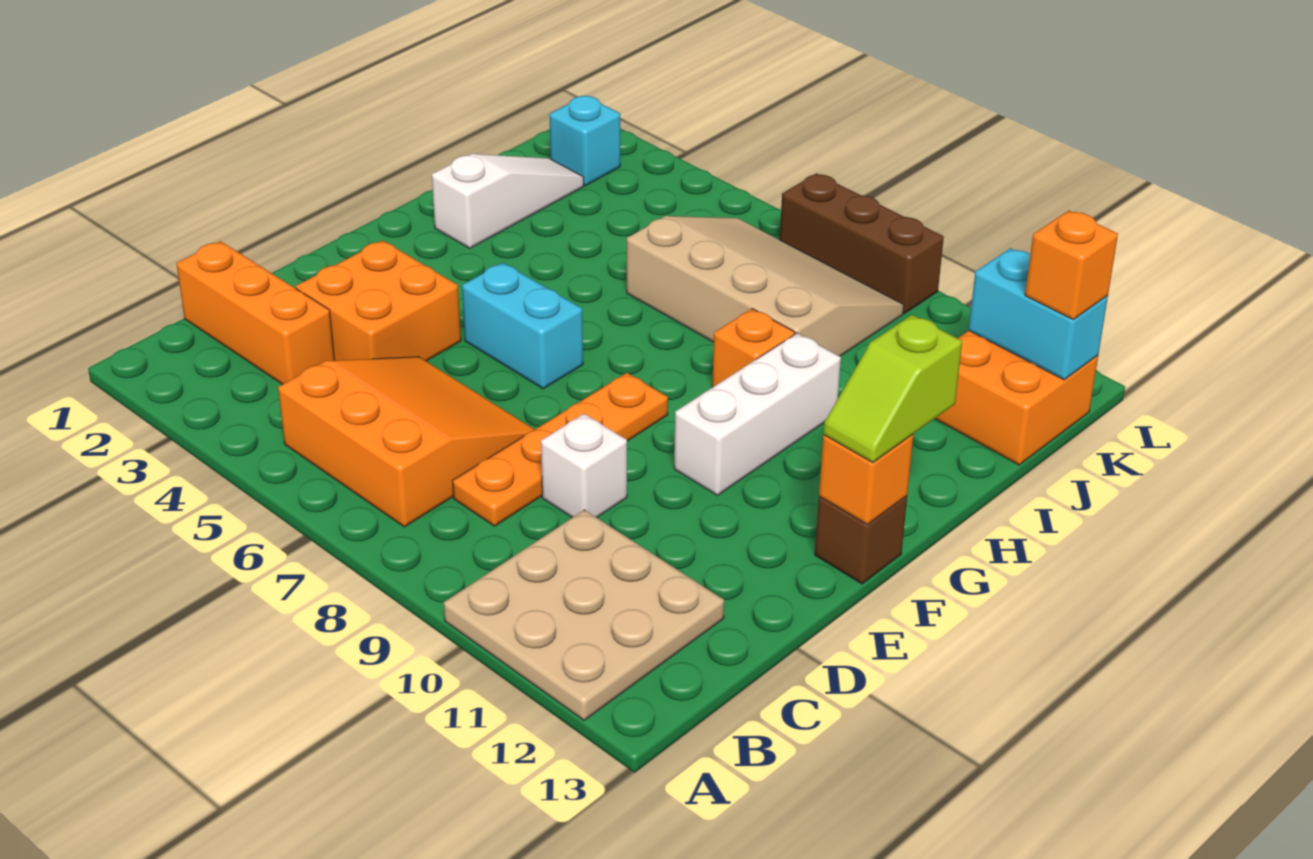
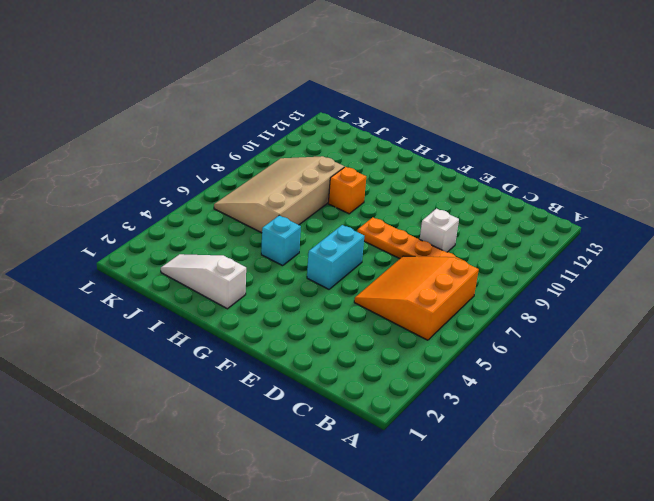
cyan 1x1 brick [261,215,301,266] -> cyan 1x1 brick moved to [550,96,620,186]
none -> tan 3x3 plate [444,510,724,720]
none -> orange 1x3 brick [176,241,335,384]
none -> orange 2x2 brick [296,240,461,361]

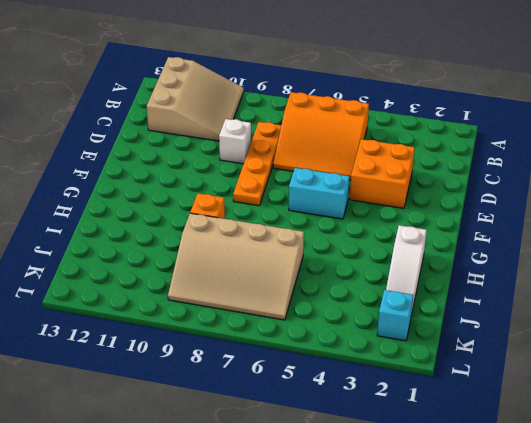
tan 3x3 slope [147,57,244,141] -> tan 3x3 plate [444,510,724,720]
none -> orange 1x3 brick [176,241,335,384]
none -> white 1x3 brick [674,333,841,495]
none -> brown 1x1 brick [815,496,907,584]

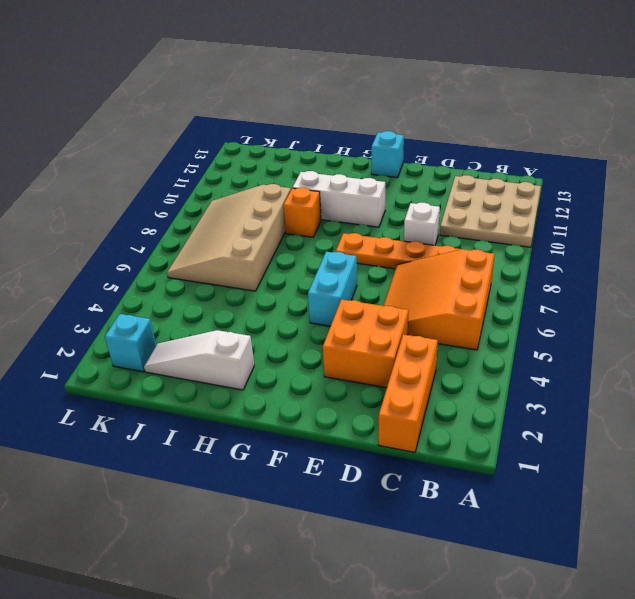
cyan 1x1 brick [372,131,404,178] -> brown 1x1 brick [815,496,907,584]
none -> orange 2x2 brick [935,331,1098,465]
none -> brown 1x3 brick [780,173,944,313]
none -> orange 1x1 brick [819,435,913,524]

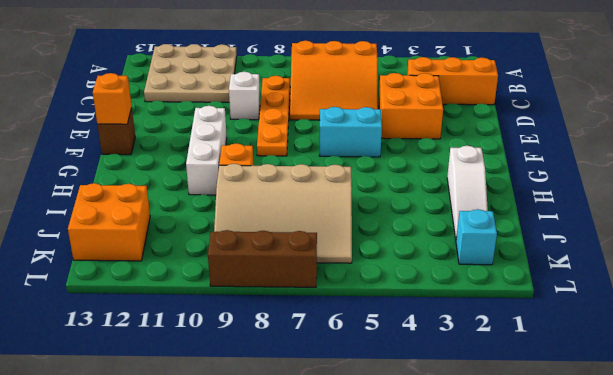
none -> cyan 1x2 brick [969,248,1108,380]
none -> lime 1x2 slope [823,315,962,463]
none -> orange 1x1 brick [1025,210,1118,320]

